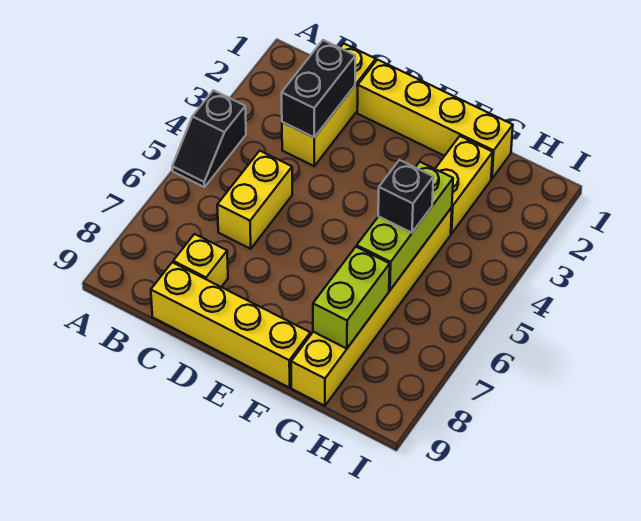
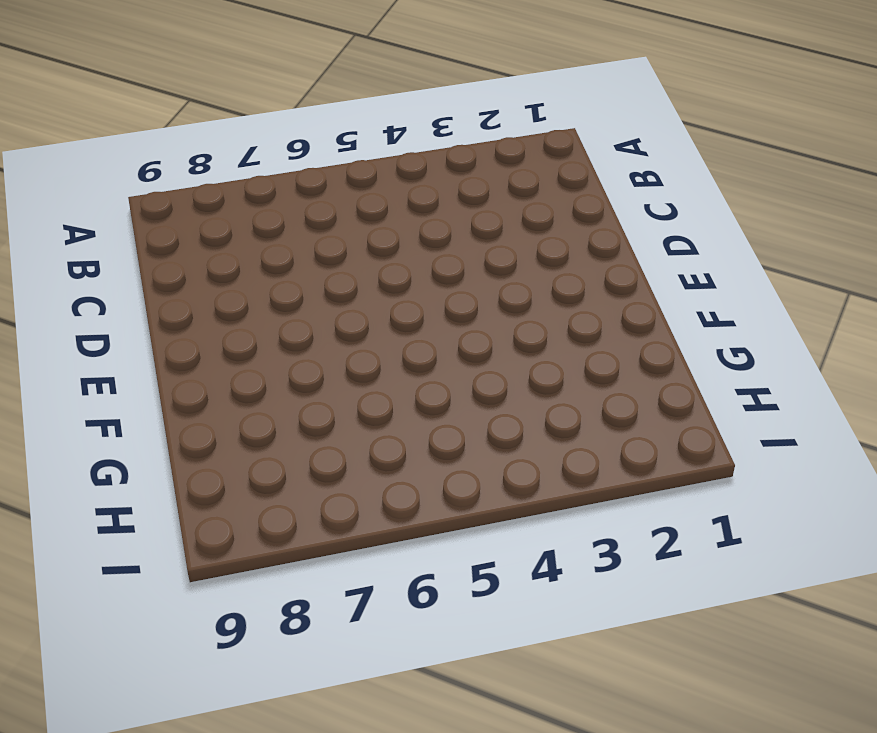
none -> black 1x2 slope [172,90,246,187]
none -> yellow 1x3 brick [282,43,376,166]
none -> yellow 1x2 brick [217,151,292,249]

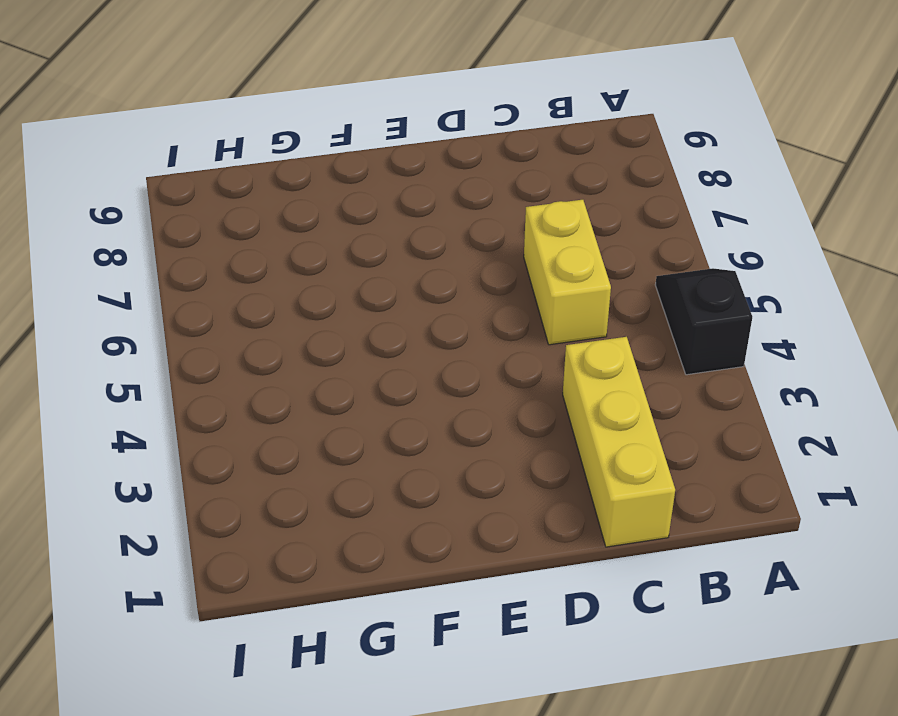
none -> yellow 1x1 brick [173,234,228,287]
none -> yellow 1x4 brick [151,262,310,388]
none -> yellow 1x4 brick [357,60,513,179]

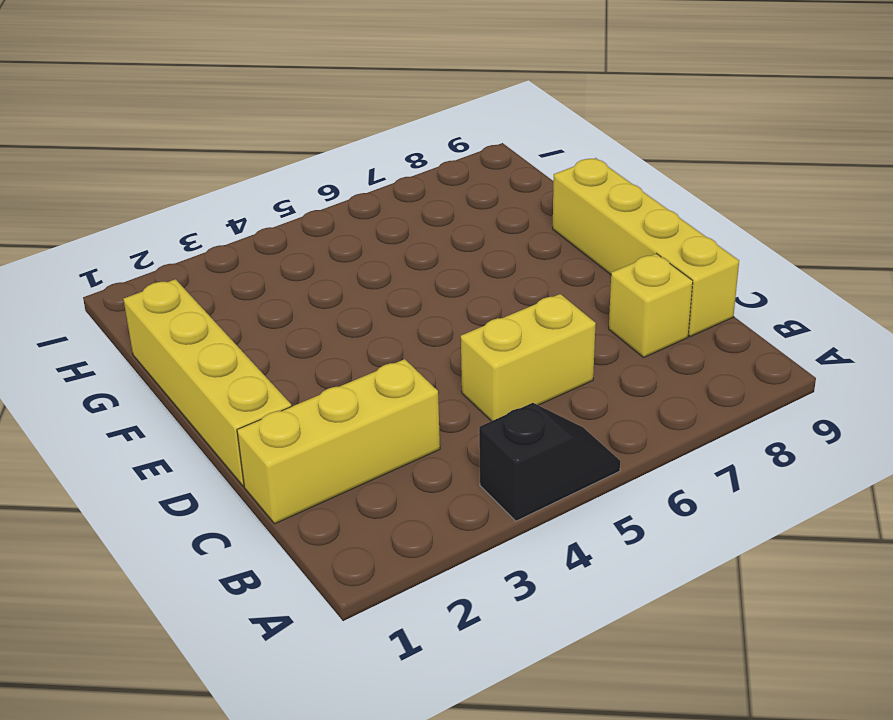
none -> yellow 1x2 brick [435,136,493,234]
none -> yellow 1x6 brick [291,207,452,406]
none -> black 1x2 brick [282,40,355,137]

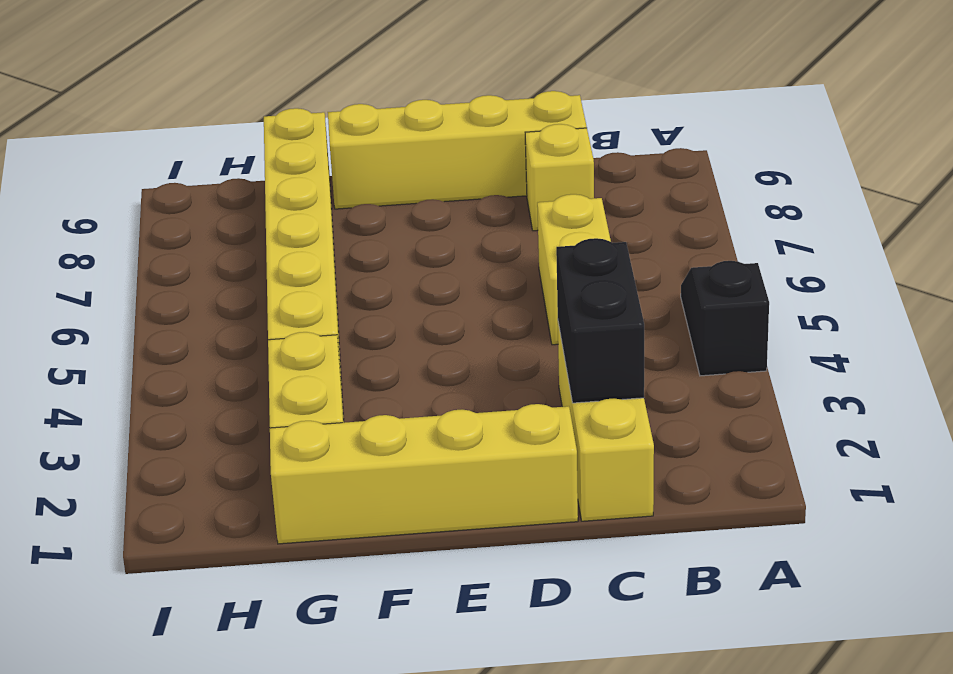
none -> lime 1x3 brick [357,162,453,290]
none -> lime 1x2 brick [313,247,390,349]
none -> black 1x1 brick [378,160,433,233]

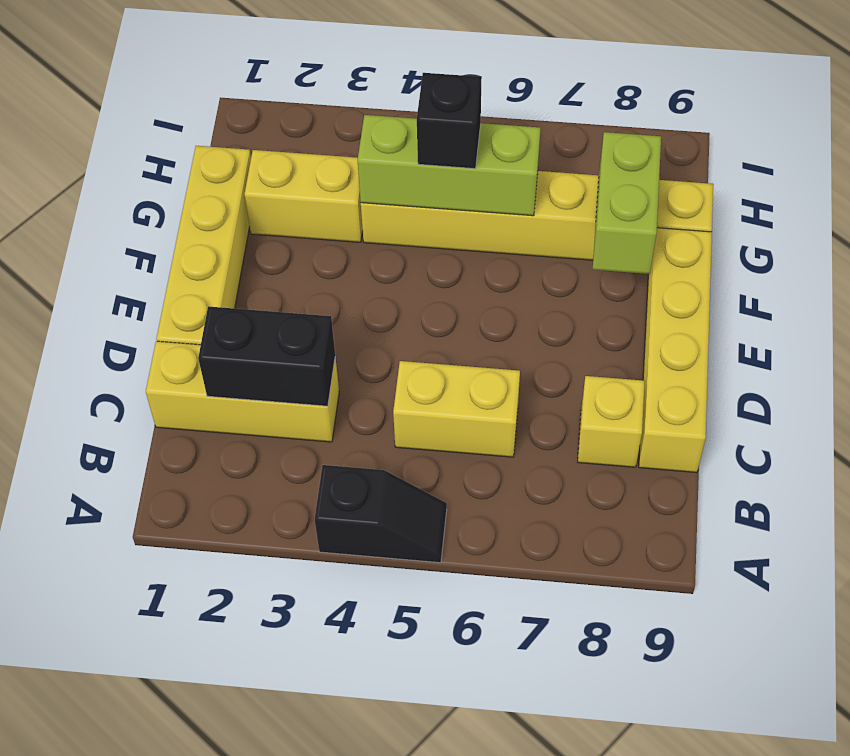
lime 1x2 brick [593,132,661,274] -> lime 1x2 brick turned to [313,247,390,349]

